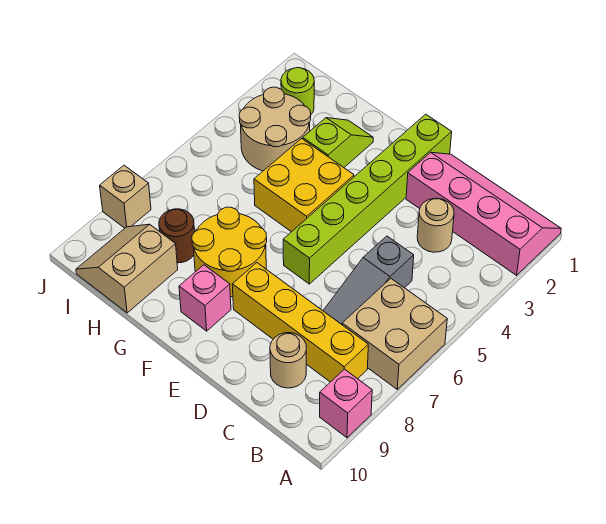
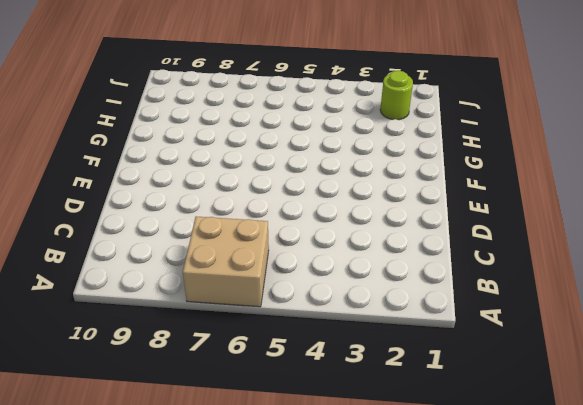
none -> pink 2x4 slope [406,152,561,275]
none -> pink 1x1 brick [320,369,372,438]
none -> yellow 1x4 brick [232,263,368,382]

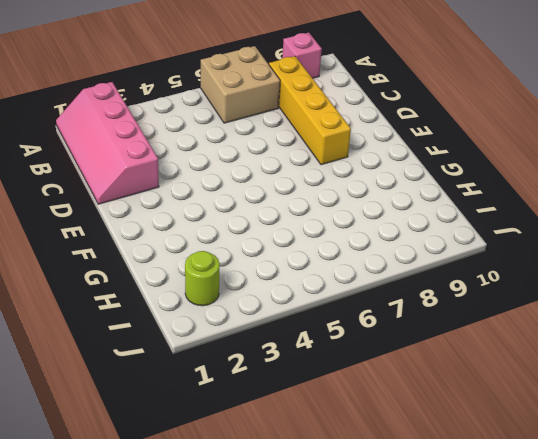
none -> tan 1x1 round brick [417,198,454,252]
none -> grey 1x3 slope [323,236,414,324]
none -> tan 1x1 round brick [270,333,306,388]

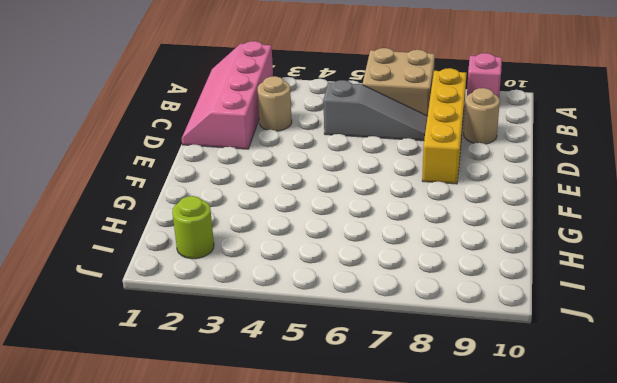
none -> lime 1x6 brick [283,114,452,284]
none -> yellow 2x2 brick [254,139,354,232]
none -> yellow 2x2 round brick [192,207,267,297]

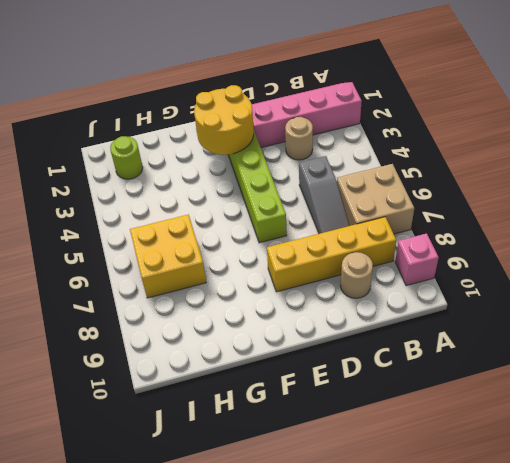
yellow 2x2 round brick [194,85,254,155] -> yellow 2x2 round brick moved to [192,207,267,297]
yellow 2x2 brick [130,215,206,298] -> yellow 2x2 brick moved to [254,139,354,232]
none -> pink 1x1 brick [179,265,231,331]
none -> lime 1x2 slope [303,118,373,167]
none -> tan 2x2 round brick [239,87,311,171]

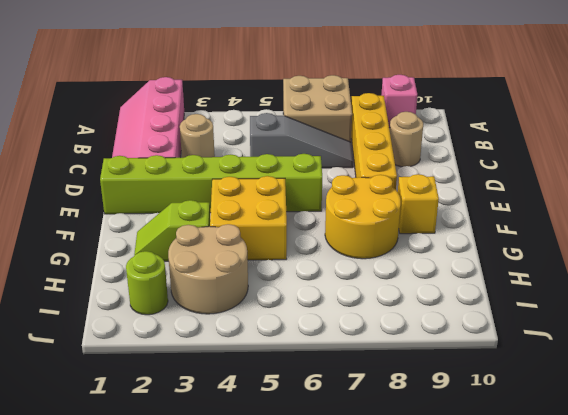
yellow 1x1 brick [398,174,439,234] -> pink 1x1 brick [179,265,231,331]
none -> brown 1x1 round brick [159,209,195,263]
none -> tan 2x2 slope [76,224,178,313]
none -> tan 1x1 brick [100,165,151,228]

